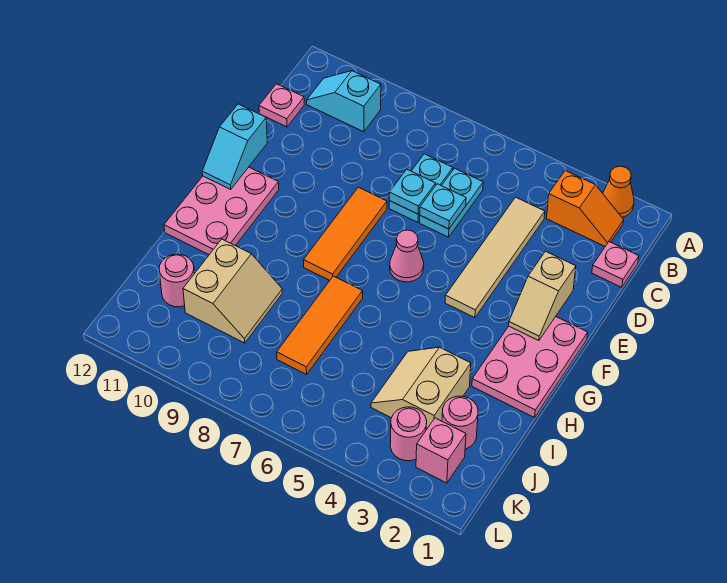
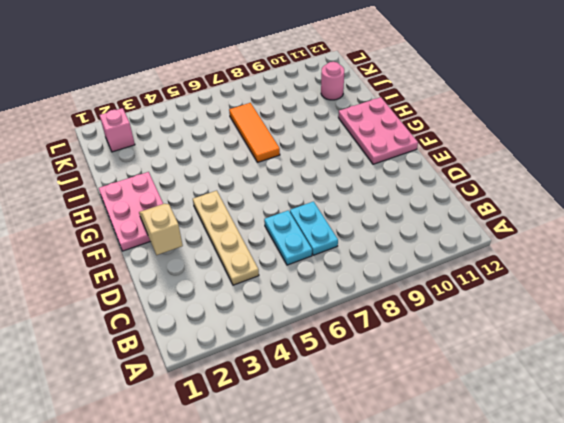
tan 1x4 plate [193,191,259,285] -> tan 1x4 tile [445,197,545,318]
none -> orange 1x1 cone [603,166,634,217]
none -> orange 1x2 slope [546,171,624,246]
none -> cyan 1x2 slope [307,71,381,132]

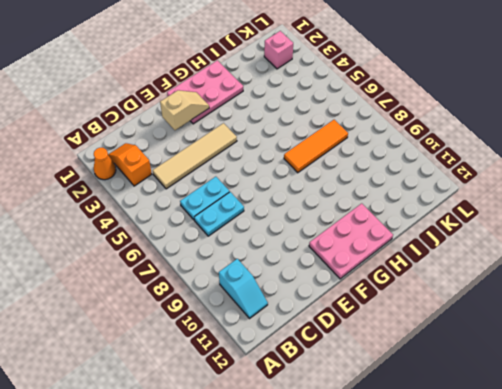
none -> pink 1x1 plate [592,242,639,287]
none -> pink 1x1 plate [259,84,304,127]
none -> orange 1x3 tile [304,187,387,280]

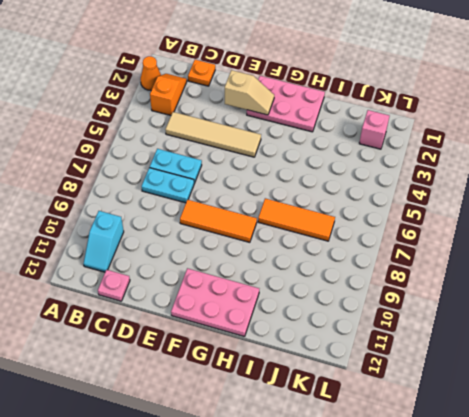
orange 1x1 plate [188,60,215,86] -> pink 1x1 plate [592,242,639,287]
none -> pink 1x1 cone [390,230,424,282]
none -> tan 2x2 slope [371,347,471,430]
none -> tan 2x2 slope [183,239,282,343]

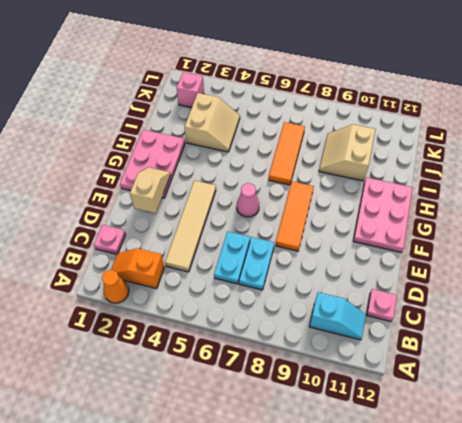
none -> pink 1x1 round brick [442,396,478,449]
none -> pink 1x1 round brick [159,254,194,307]
none -> pink 1x1 round brick [390,407,427,461]

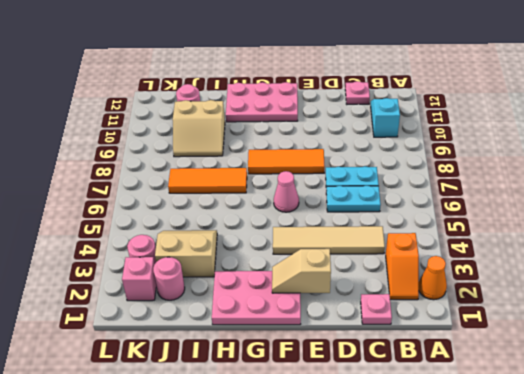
none -> cyan 1x1 plate [420,184,466,229]
none -> cyan 1x1 plate [389,169,436,214]
none -> cyan 1x2 slope [202,104,267,189]

